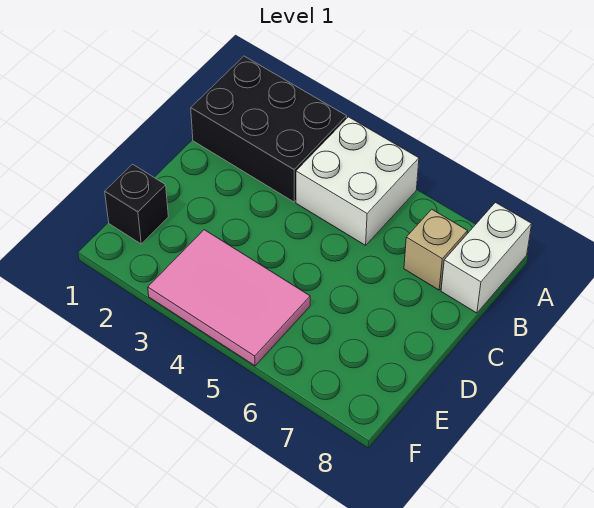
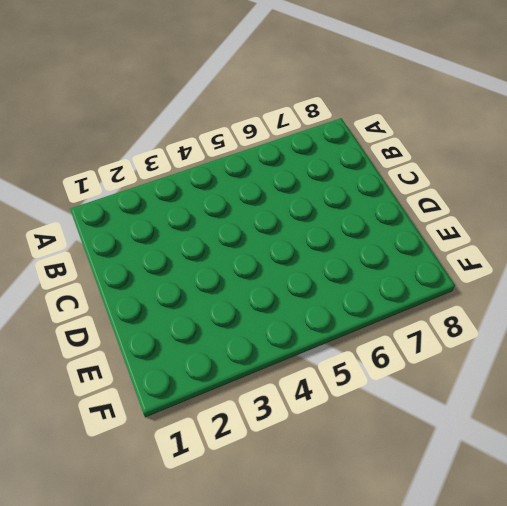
none -> black 2x3 brick [191,56,347,202]
none -> white 2x2 brick [296,117,419,245]

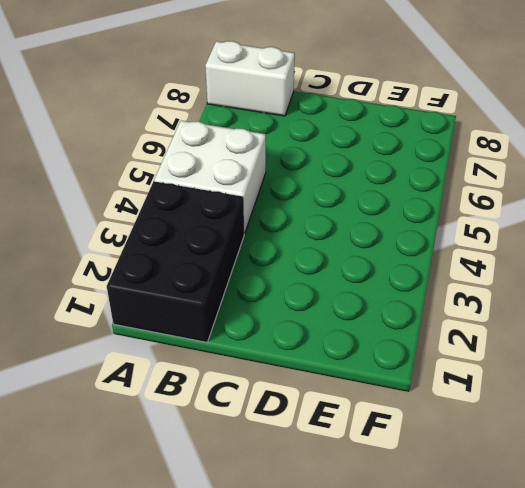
none -> tan 1x1 brick [404,209,468,290]
none -> black 1x1 brick [105,164,168,244]

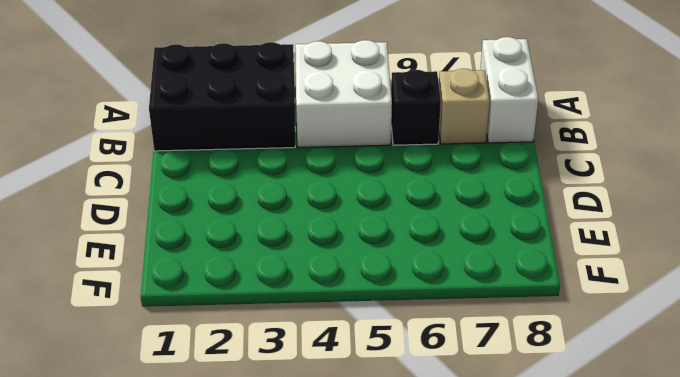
black 1x1 brick [391,70,441,145] -> black 1x1 brick moved to [105,164,168,244]
none -> pink 2x3 tile [148,230,310,366]

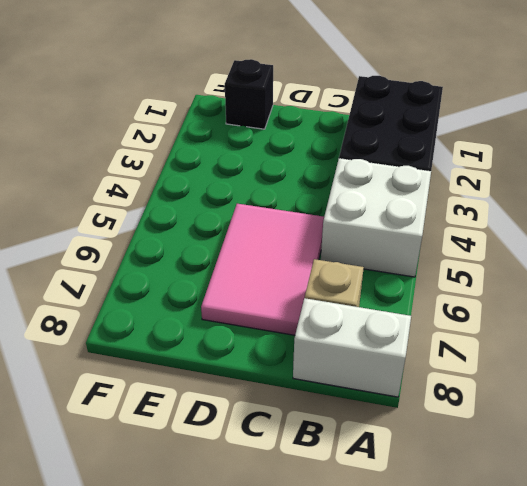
pink 2x3 tile [201,204,324,335] -> pink 2x3 tile moved to [148,230,310,366]

